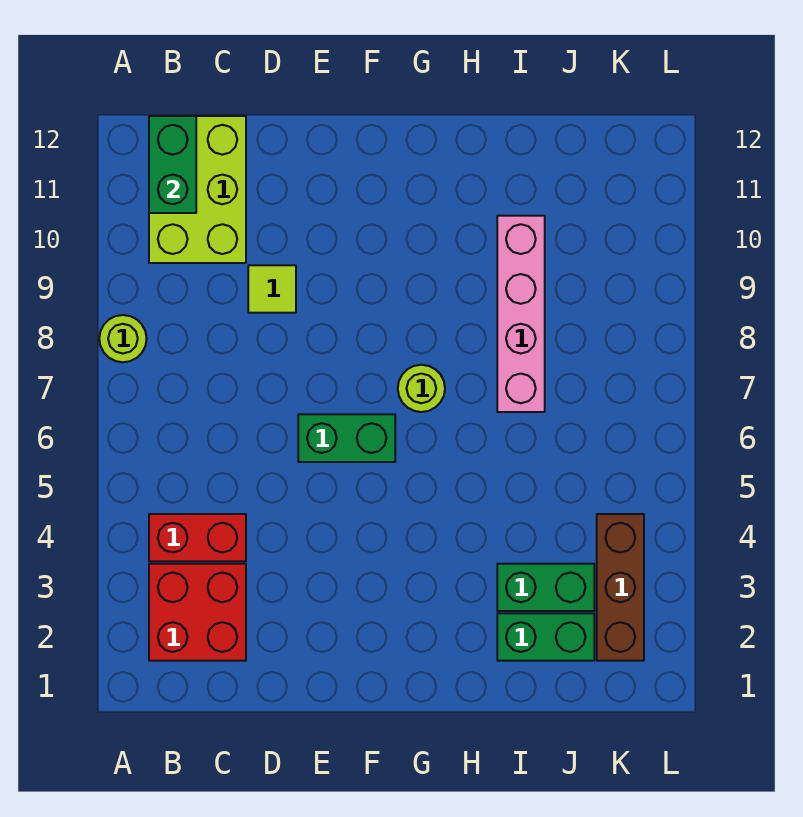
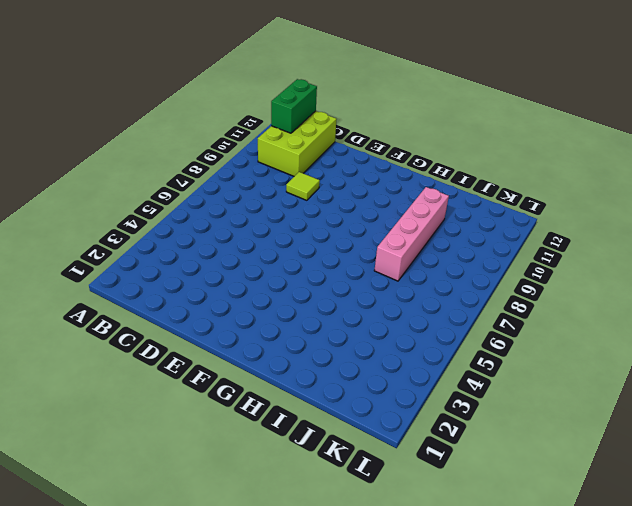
none -> lime 1x1 round brick [99,315,147,362]
none -> red 2x2 brick [149,564,246,661]
none -> red 1x2 brick [149,514,246,561]

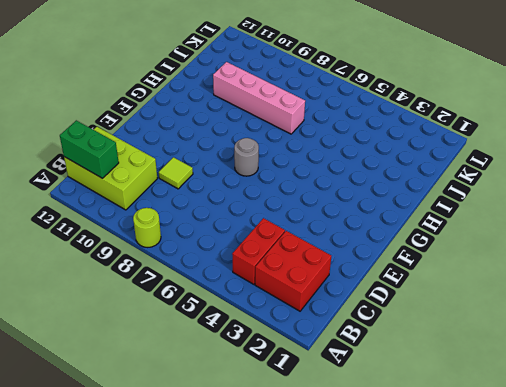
grey 1x1 round brick [234,138,259,176] -> none
none -> green 1x2 brick [298,414,395,462]
none -> lime 1x1 round brick [398,365,445,412]
none -> green 1x2 brick [497,613,594,661]

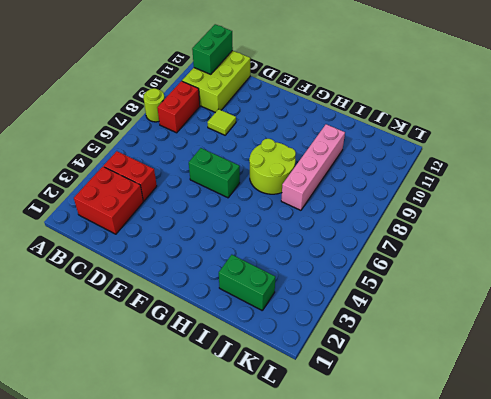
red 1x2 brick [157,81,200,133] -> none
lime 2x2 round brick [249,139,296,194] -> lime 1x1 round brick [398,365,445,412]
none -> green 1x2 brick [497,564,594,611]
none -> brown 1x3 brick [597,514,644,661]

